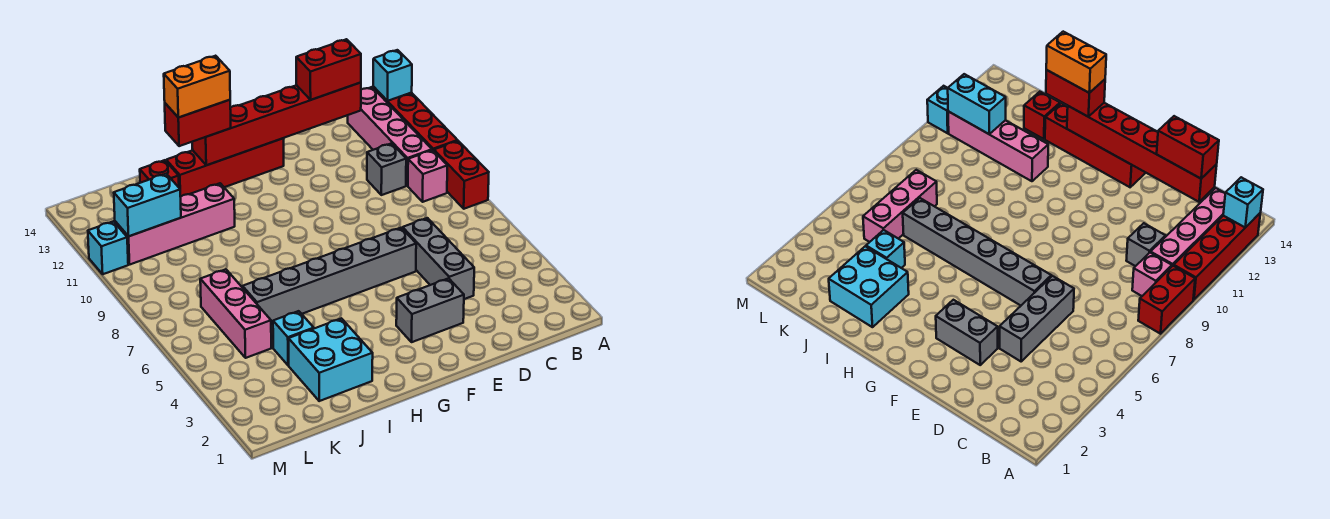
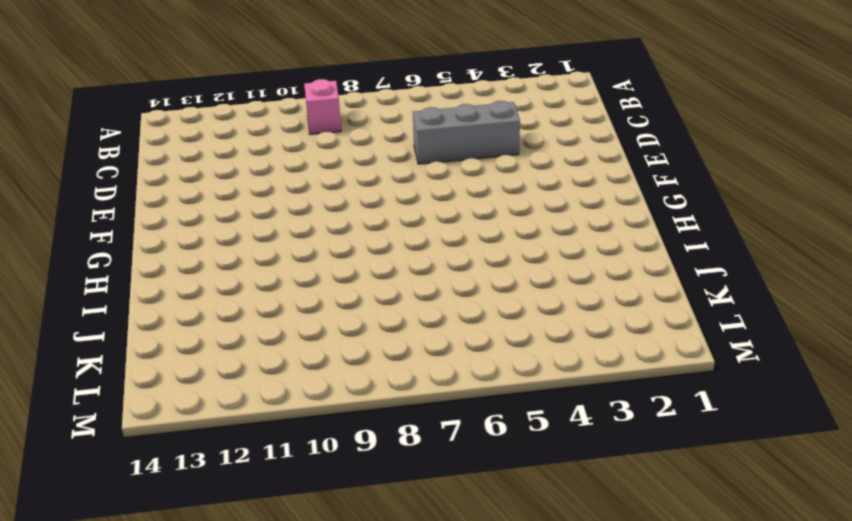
none -> red 1x2 brick [434,141,489,209]
none -> red 1x4 brick [373,87,458,151]
none -> pink 1x4 brick [348,87,432,186]

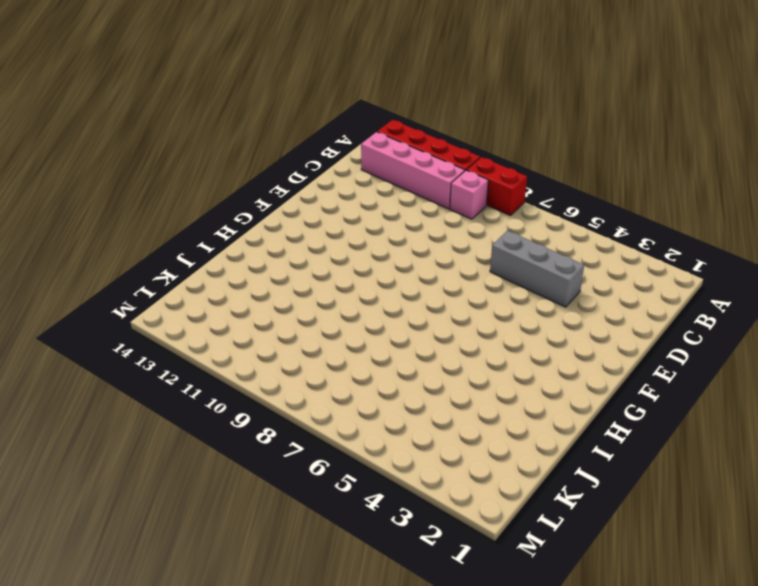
none -> grey 1x1 brick [367,143,406,195]
none -> grey 1x2 brick [396,278,464,342]
none -> grey 1x6 brick [243,228,416,325]

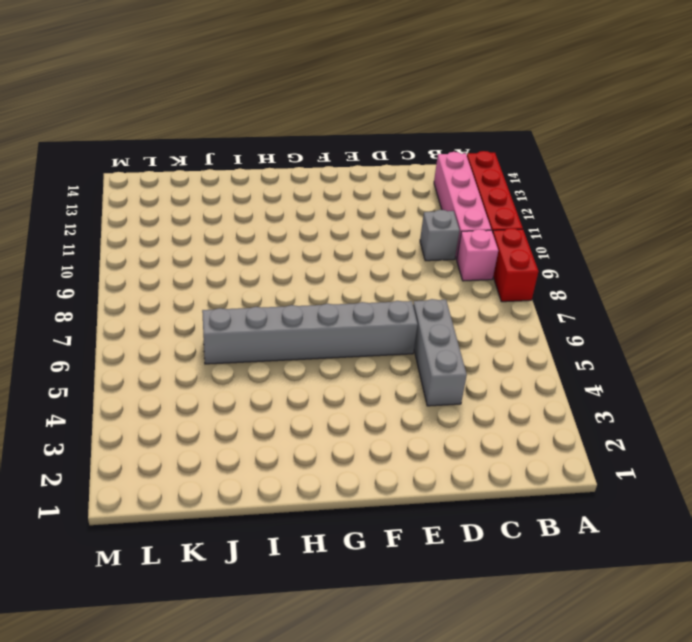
none -> grey 1x2 brick [396,278,464,342]
none -> red 1x4 brick [166,138,284,197]
none -> cyan 2x2 brick [289,318,373,401]

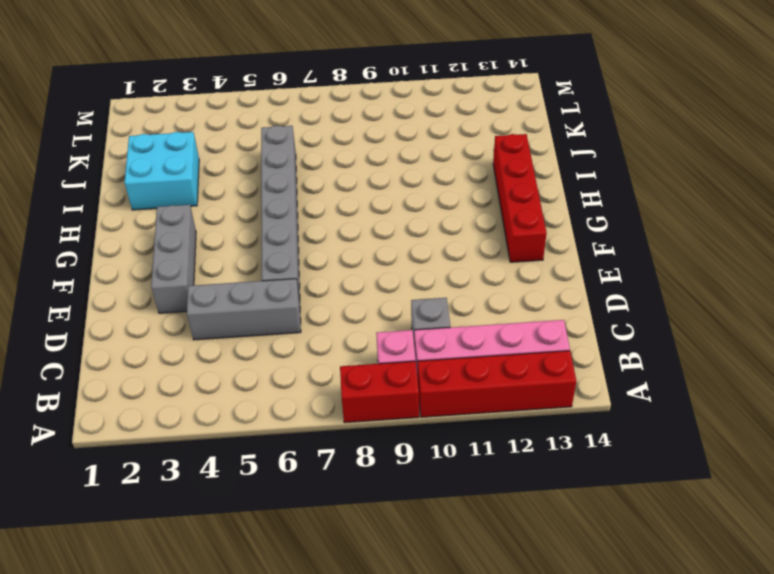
grey 1x3 brick [151,205,196,313] -> grey 1x2 brick [396,278,464,342]
none -> pink 1x4 brick [115,183,235,264]
none -> cyan 1x1 brick [273,311,314,365]
none -> red 1x1 brick [140,160,179,187]

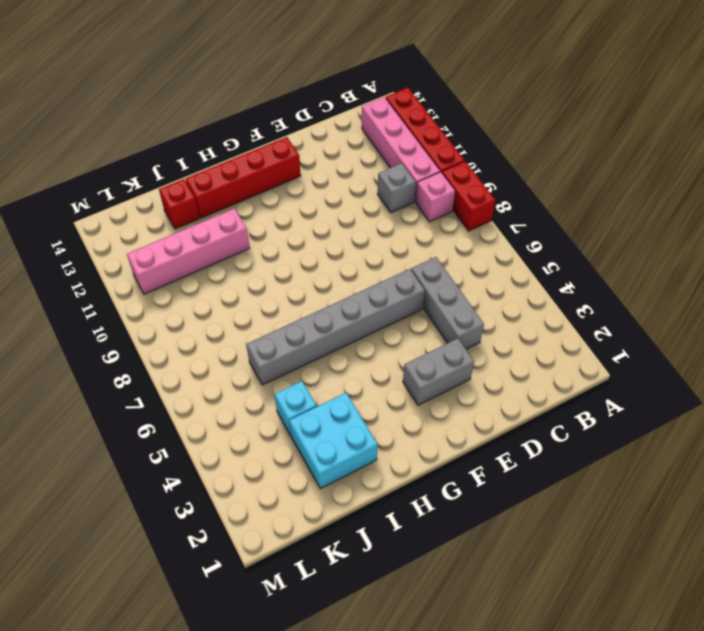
none -> pink 1x3 brick [200,269,271,358]
none -> cyan 1x1 brick [88,221,128,274]
none -> cyan 1x1 brick [373,50,412,101]

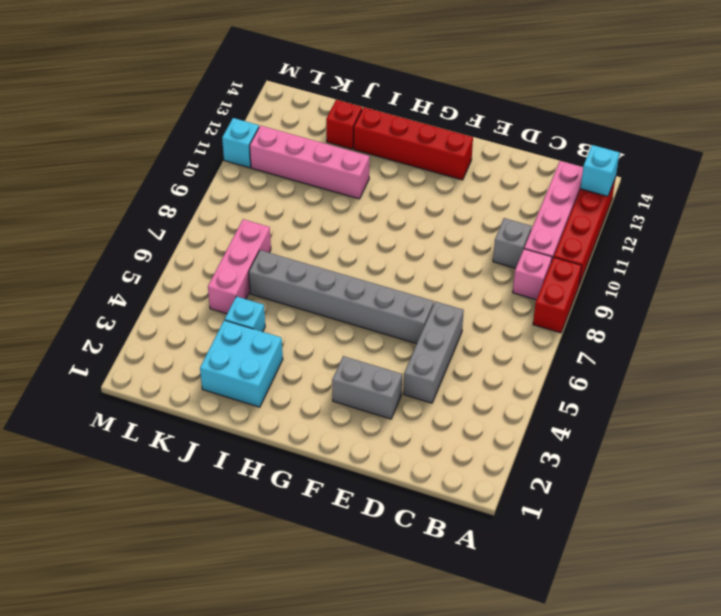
none -> red 1x6 brick [192,83,361,165]
none -> cyan 1x2 brick [114,174,181,236]
none -> red 1x2 brick [296,39,361,100]

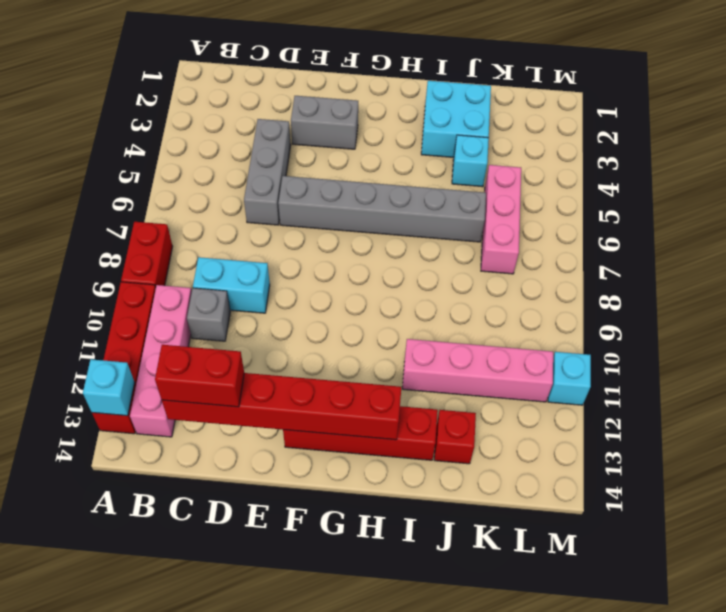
cyan 1x2 brick [193,257,270,313] -> cyan 1x2 brick moved to [114,174,181,236]
none -> pink 1x1 brick [408,150,447,202]
none -> red 1x2 brick [165,100,231,146]
none -> orange 1x2 brick [164,56,230,118]

